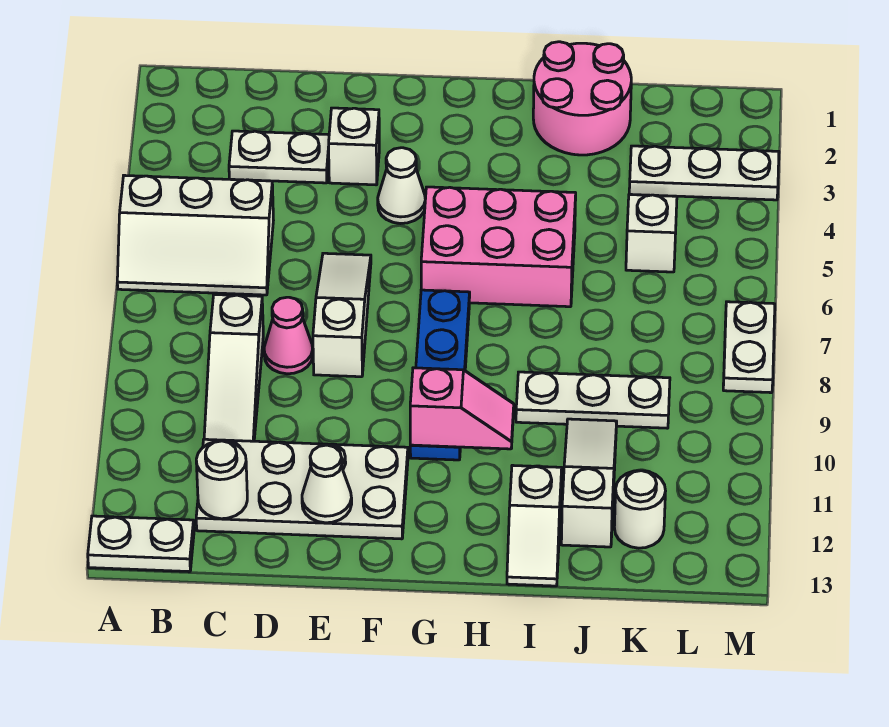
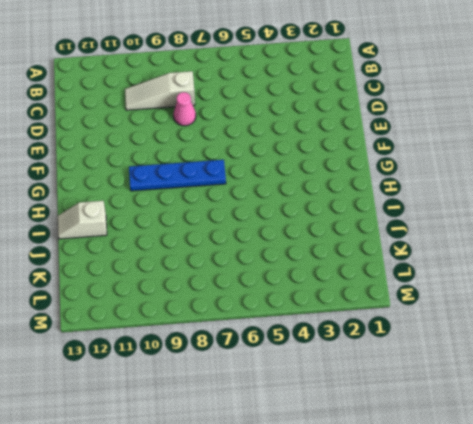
none -> white 2x3 slope [117,175,273,295]
none -> white 1x2 plate [88,516,194,572]
none -> white 1x2 plate [229,131,329,183]

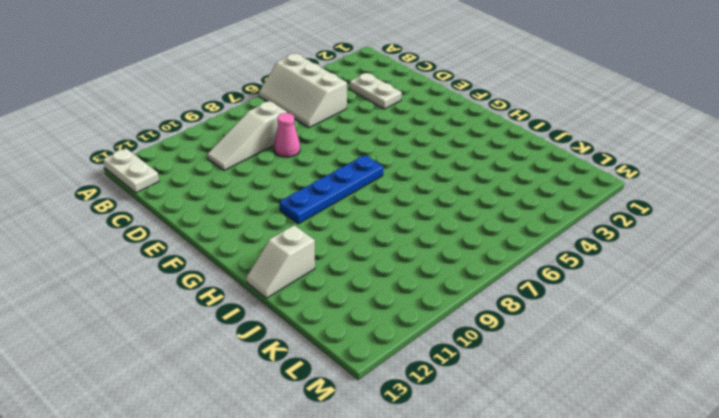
none -> white 2x4 plate [196,439,408,539]
none -> white 1x1 brick [329,108,379,185]
none -> white 1x3 slope [313,253,371,377]

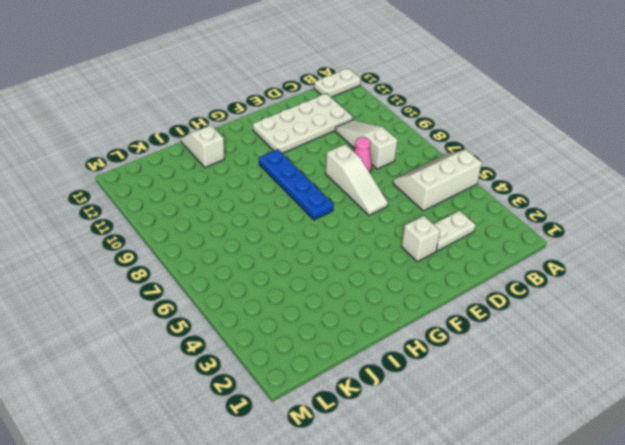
none -> white 1x1 cone [378,148,425,224]
none -> pink 2x3 brick [421,187,576,307]
none -> pink 2x2 round brick [533,42,631,155]

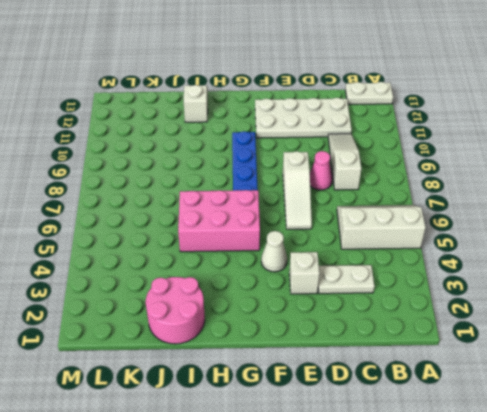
none -> white 1x3 plate [516,372,670,428]
none -> white 1x3 slope [561,419,617,547]
none -> white 1x3 plate [629,146,779,200]

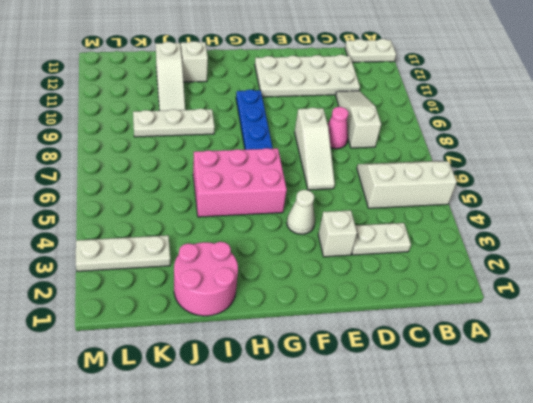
none -> white 1x1 brick [626,195,677,272]
none -> white 1x1 round brick [614,471,665,548]
none -> white 1x2 plate [723,302,775,393]

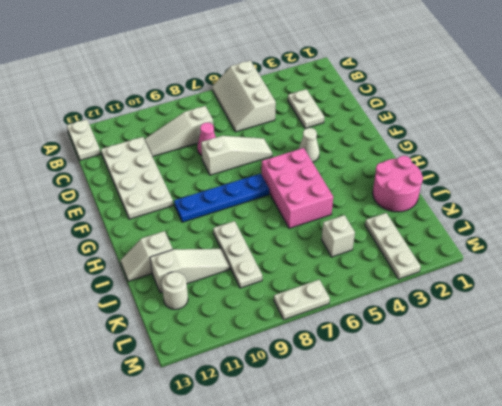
none -> white 1x1 brick [329,108,379,185]
none -> white 1x1 round brick [196,441,247,519]
none -> white 1x1 cone [302,445,352,523]

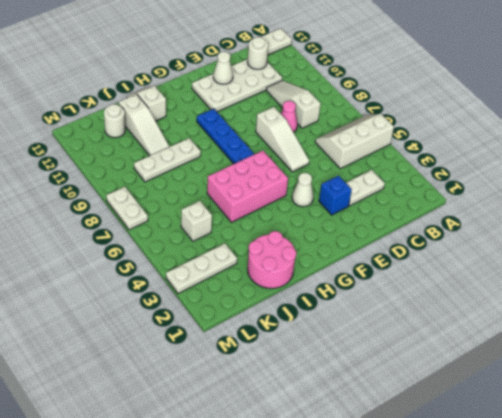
blue 1x1 brick [319,175,352,215] -> white 1x1 brick [329,108,379,185]
none -> pink 1x2 slope [410,368,514,449]

